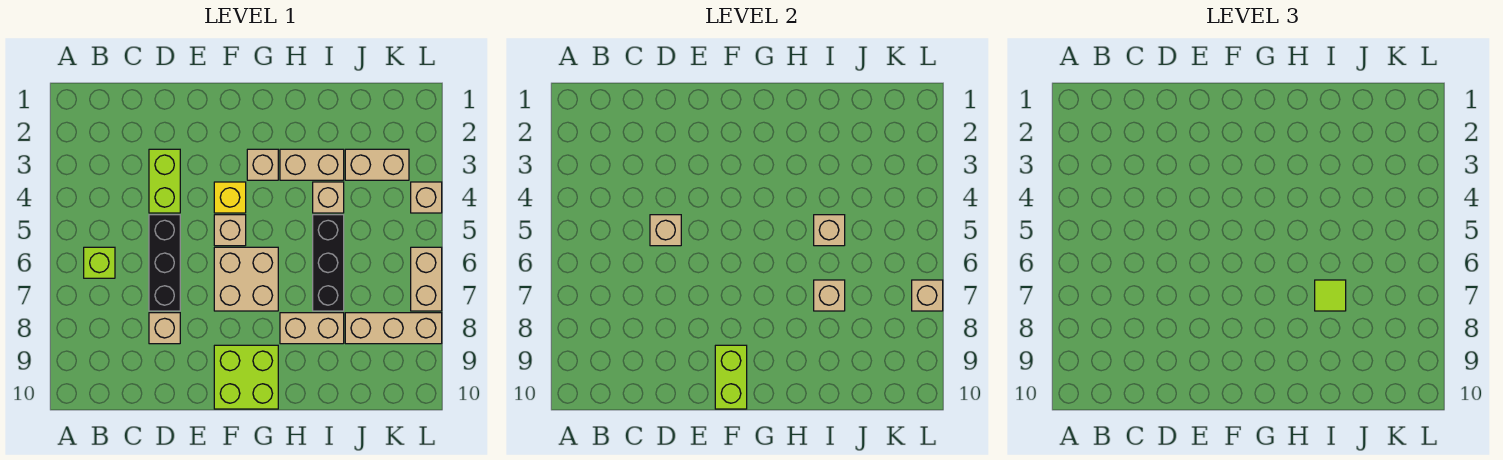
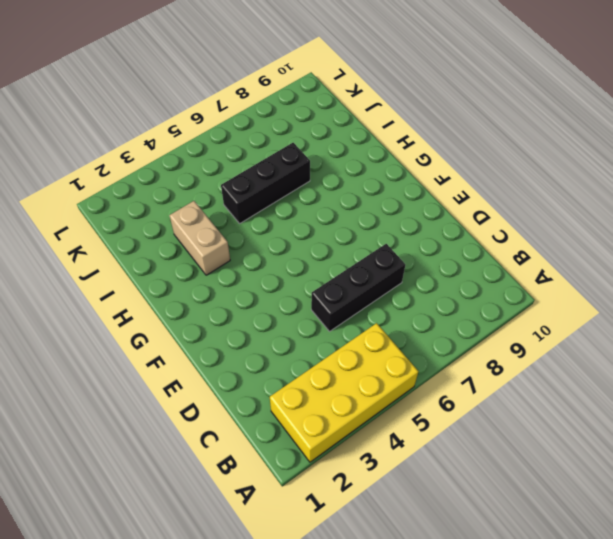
yellow 2x4 brick [270,323,419,462] -> none
none -> lime 1x1 brick [84,247,115,278]
none -> lime 1x2 brick [149,149,180,213]
none -> tan 1x1 brick [149,313,180,344]

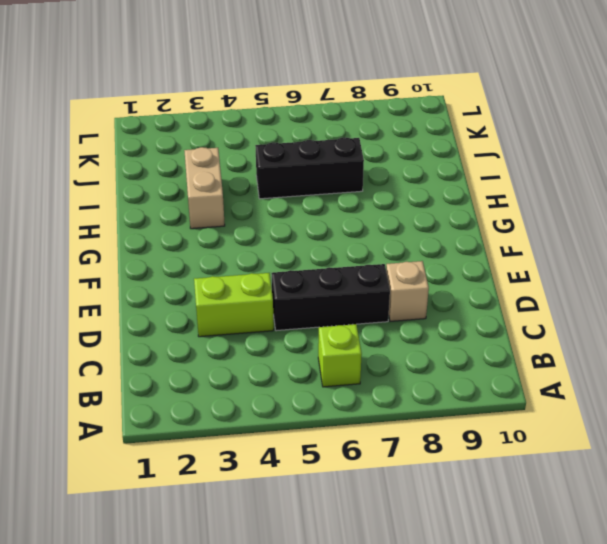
none -> yellow 1x1 brick [214,182,246,213]
none -> tan 1x1 brick [214,215,246,246]
none -> tan 2x2 brick [214,247,278,311]

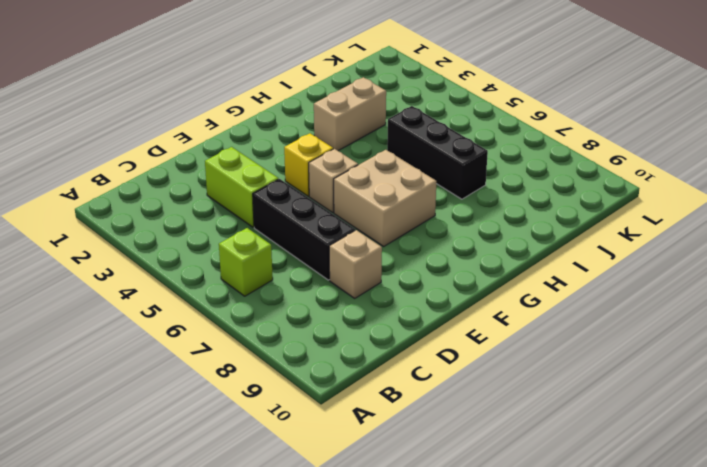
none -> lime 2x2 brick [214,345,278,409]
none -> tan 1x1 brick [247,149,278,180]
none -> tan 1x2 brick [280,313,344,344]

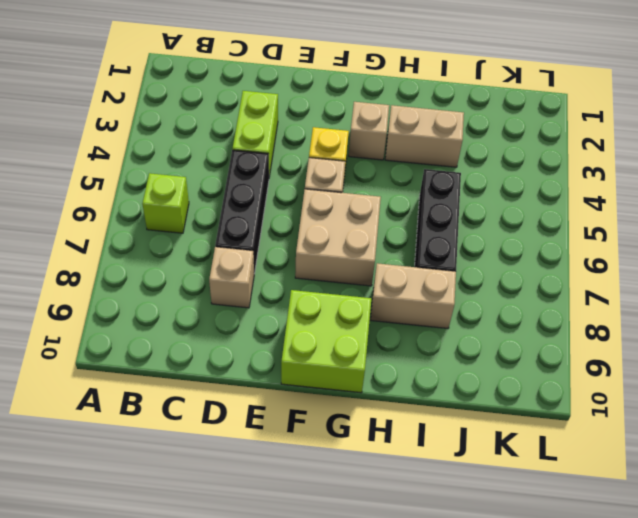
none -> tan 1x1 brick [313,182,344,213]
none -> tan 1x2 brick [345,149,409,180]
none -> tan 1x3 brick [345,313,442,344]

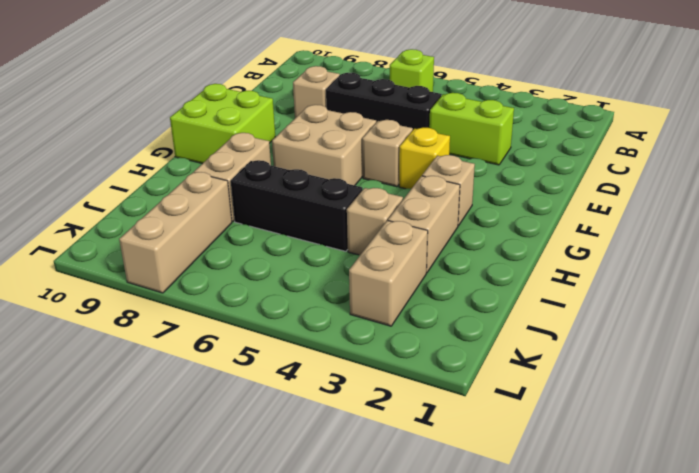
none -> tan 1x1 brick [411,182,442,213]
none -> tan 1x2 brick [411,247,442,311]
none -> tan 1x1 brick [650,215,681,246]

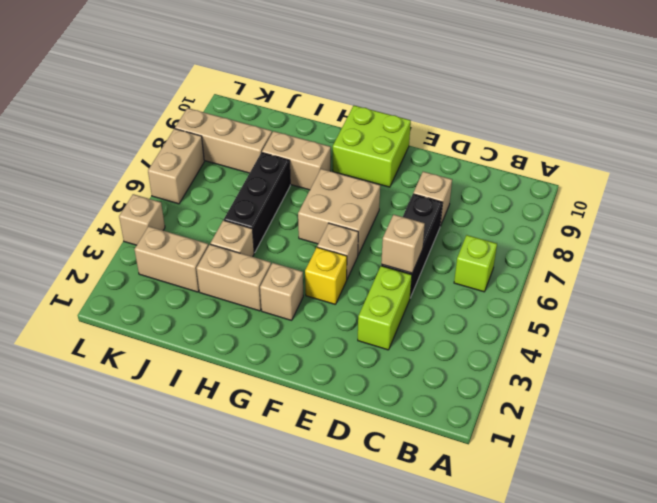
none -> lime 1x2 brick [715,345,747,409]
none -> tan 1x1 brick [814,215,845,246]
none -> tan 1x1 brick [814,280,845,311]

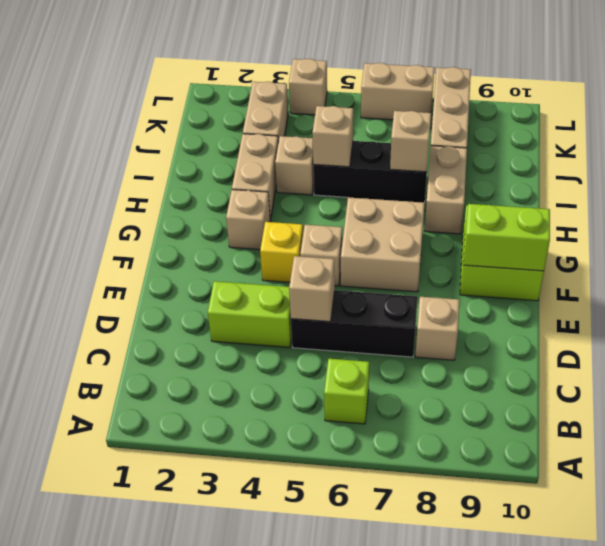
none -> tan 1x1 brick [912,280,943,311]
none -> lime 1x1 tile [1315,280,1346,311]

